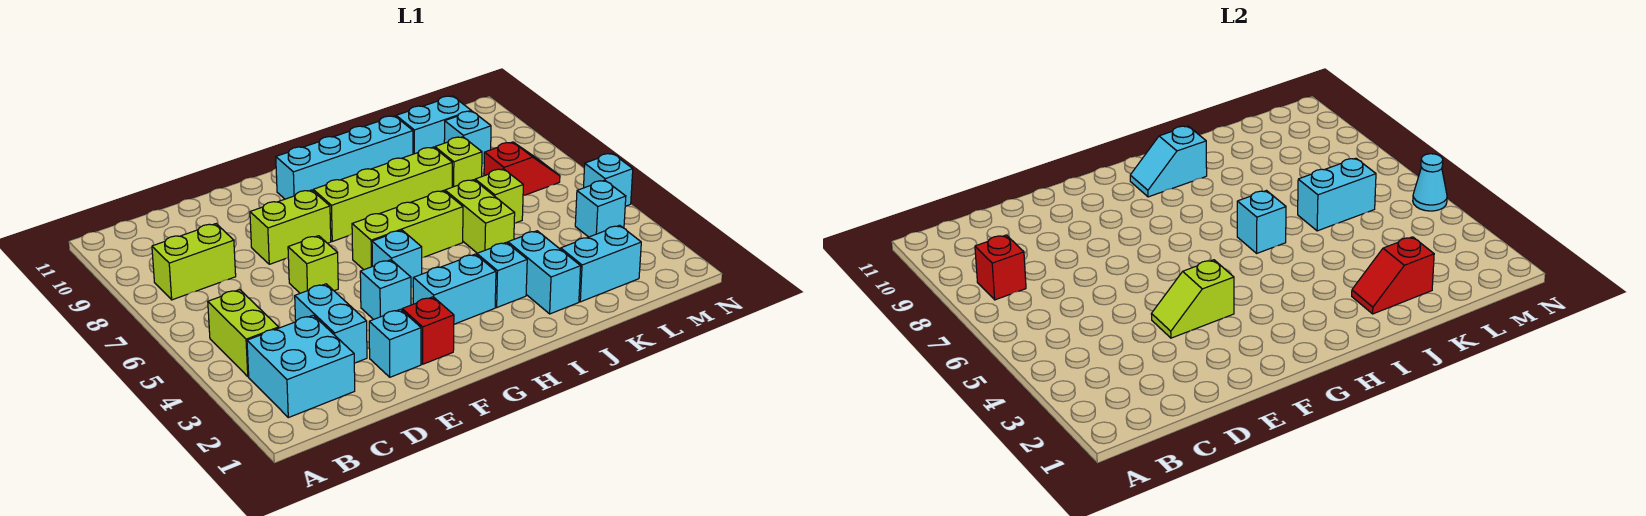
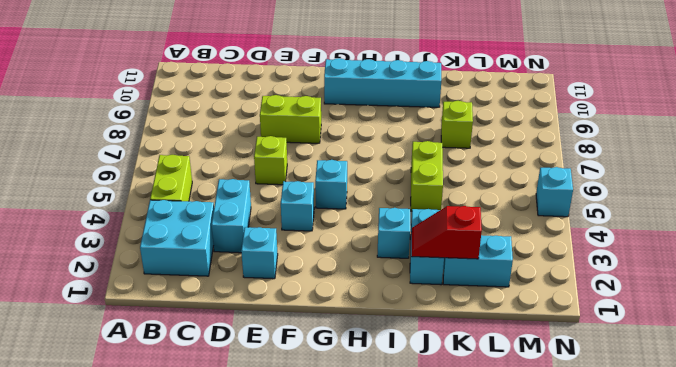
none -> lime 1x2 brick [152,224,236,300]
none -> red 1x1 brick [402,297,454,364]
none -> cyan 1x2 brick [413,254,496,324]
none -> lime 1x3 brick [352,191,463,270]

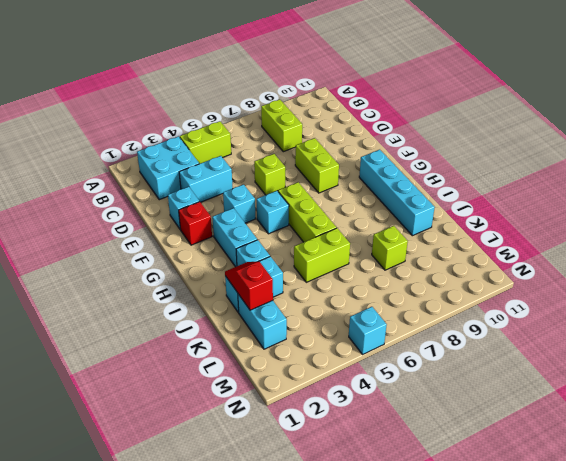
none -> lime 1x4 brick [313,147,452,241]
none -> lime 1x1 brick [475,169,523,223]
none -> cyan 1x2 brick [396,96,471,154]
none -> red 1x2 slope [484,142,560,196]

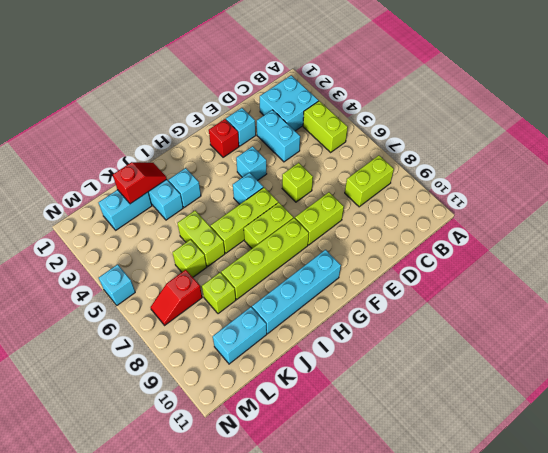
lime 1x2 brick [244,202,293,248] -> none
none -> cyan 1x2 brick [413,254,496,324]
none -> cyan 1x1 brick [444,111,491,163]
none -> cyan 1x1 brick [575,180,626,237]
none -> red 1x1 brick [975,235,1026,300]

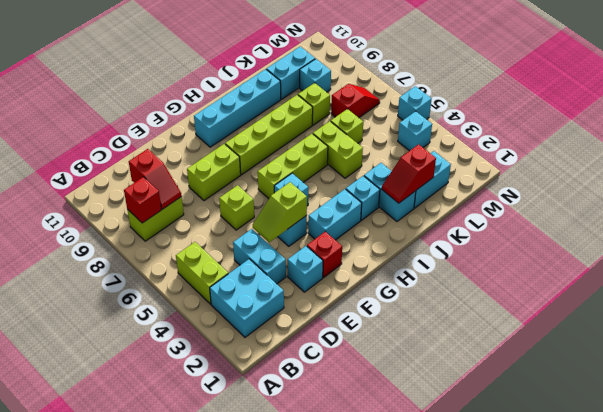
red 1x2 slope [129,149,181,209] -> none
none -> cyan 1x2 slope [1130,126,1207,197]
none -> cyan 1x1 brick [1237,191,1286,253]
none -> cyan 1x2 brick [1298,158,1376,231]
none -> cyan 1x1 cone [1413,154,1447,211]

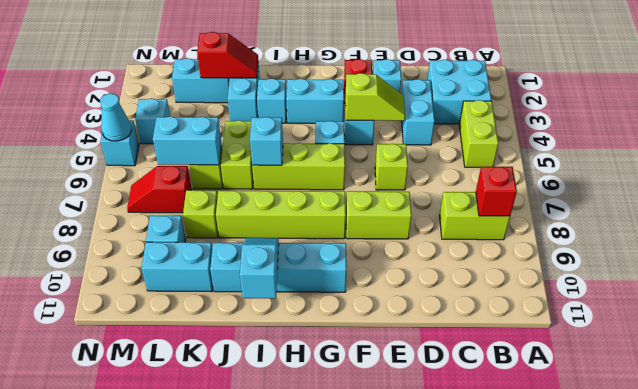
cyan 1x2 slope [240,238,279,298] -> cyan 1x2 slope turned to [1130,126,1207,197]

